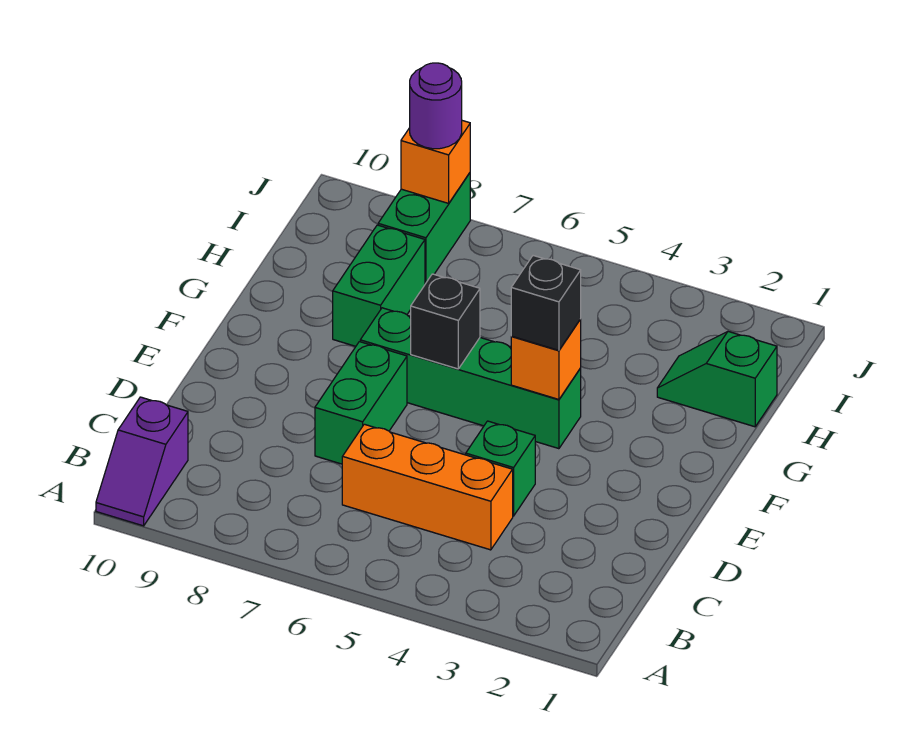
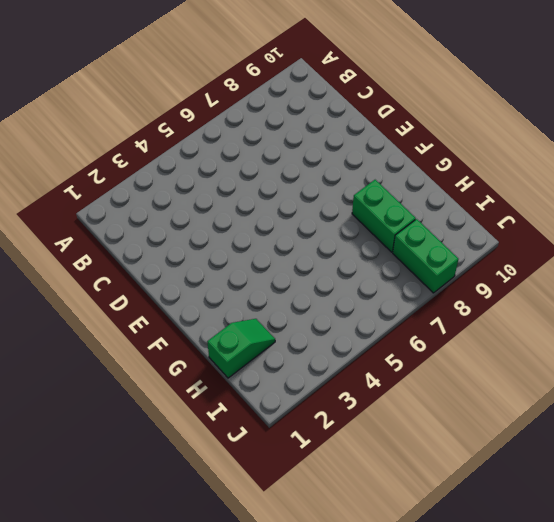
none -> purple 1x2 slope [96,397,188,526]
none -> orange 1x3 brick [342,424,513,550]
none -> green 1x1 brick [466,421,535,516]

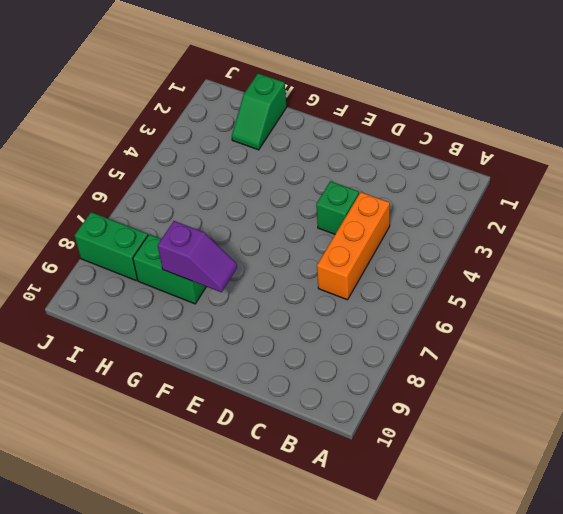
purple 1x2 slope [158,221,237,292] -> purple 1x2 slope moved to [96,397,188,526]
none -> green 1x2 brick [315,342,407,464]
none -> green 1x4 brick [360,308,581,449]
none -> orange 1x1 brick [511,319,581,399]

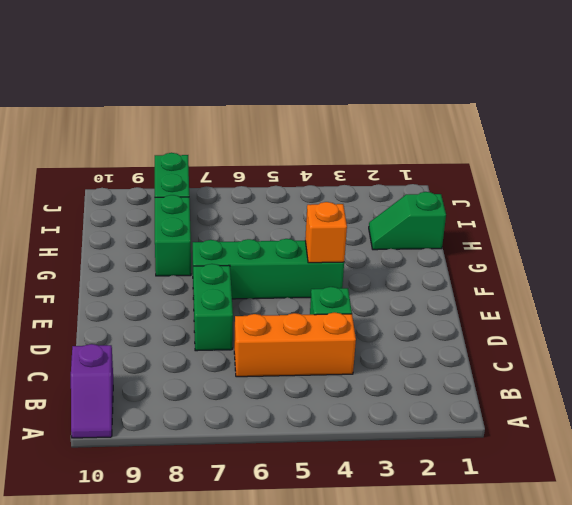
none -> black 1x1 brick [411,274,480,369]
none -> orange 1x1 brick [401,121,470,203]
none -> black 1x1 brick [511,256,581,350]

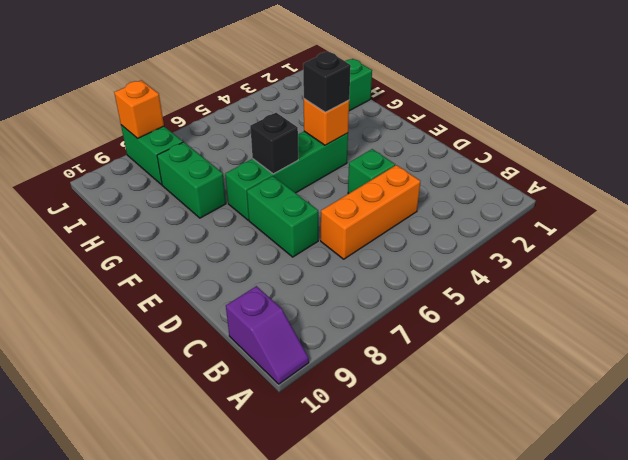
none -> purple 1x1 round brick [410,63,462,149]

